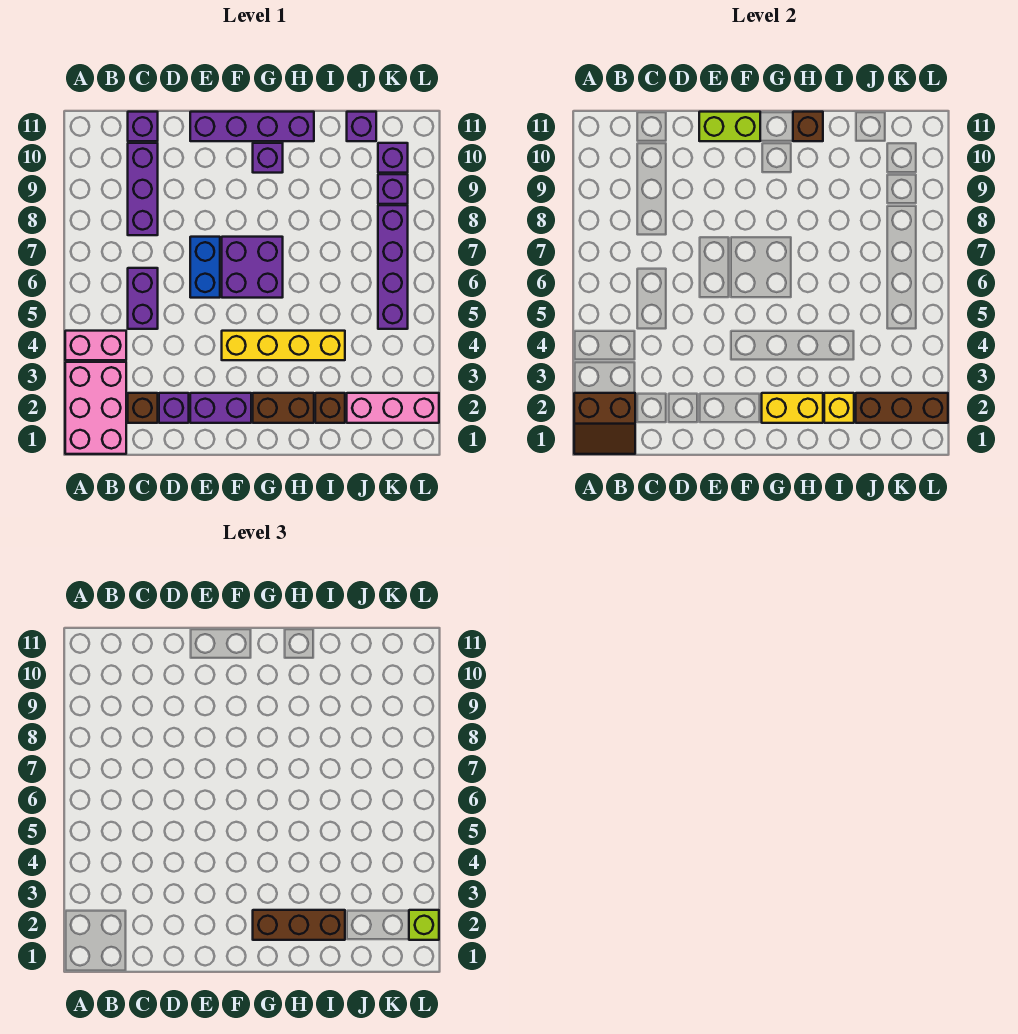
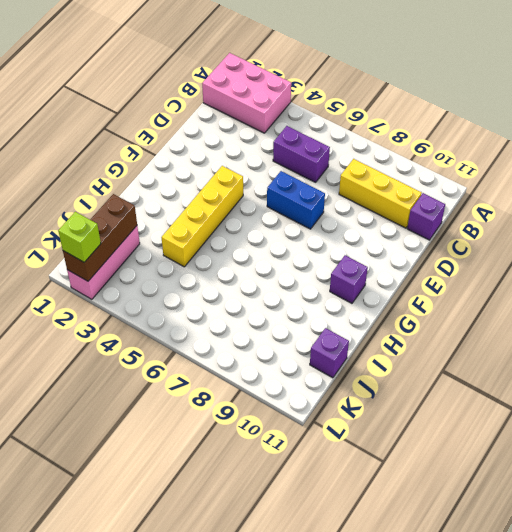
yellow 1x3 brick [339,159,422,228] -> purple 1x3 brick [128,143,158,235]
none -> pink 1x2 brick [65,331,126,360]
none -> brown 1x1 brick [128,393,158,423]
none -> purple 1x1 brick [159,393,189,423]

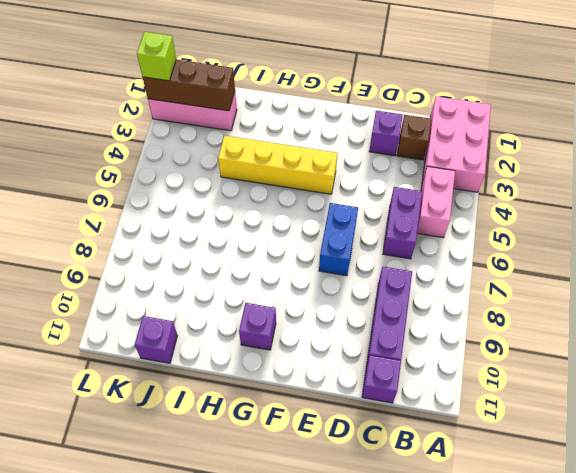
pink 1x2 brick [417,167,455,238] -> pink 1x2 brick turned to [65,331,126,360]
none -> purple 1x2 brick [190,393,251,423]
none -> purple 1x4 brick [190,112,314,141]
none -> purple 2x2 brick [222,237,283,298]

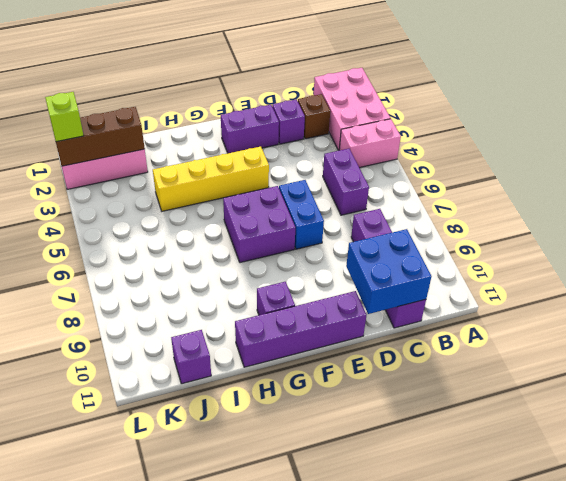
blue 2x2 brick [346,229,431,314] -> none
none -> brown 1x2 brick [253,393,314,423]
none -> brown 1x1 brick [315,393,345,423]
none -> purple 1x4 brick [378,205,408,329]

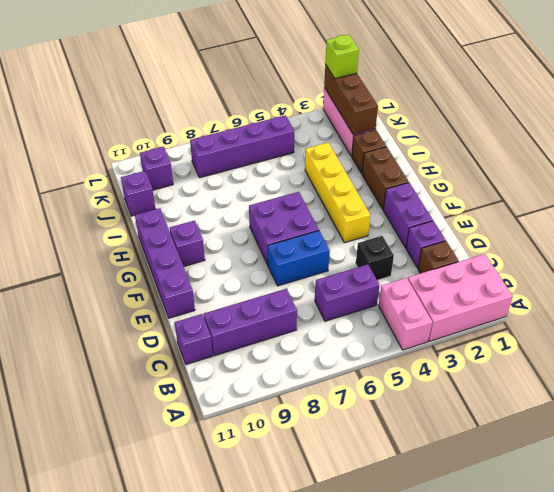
black 1x1 brick [356,236,394,280] -> none
none -> purple 1x1 brick [378,174,408,204]
none -> brown 2x2 slope [574,393,635,454]
none -> lime 1x2 brick [699,112,760,141]

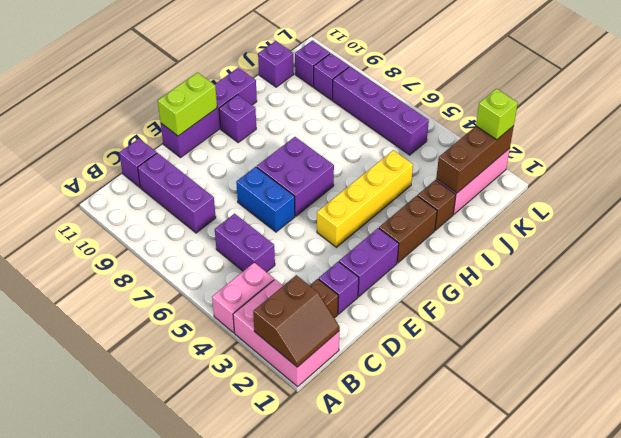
none -> yellow 1x2 brick [762,393,823,423]
none -> brown 1x1 brick [793,112,823,141]
none -> yellow 1x1 brick [824,393,854,423]

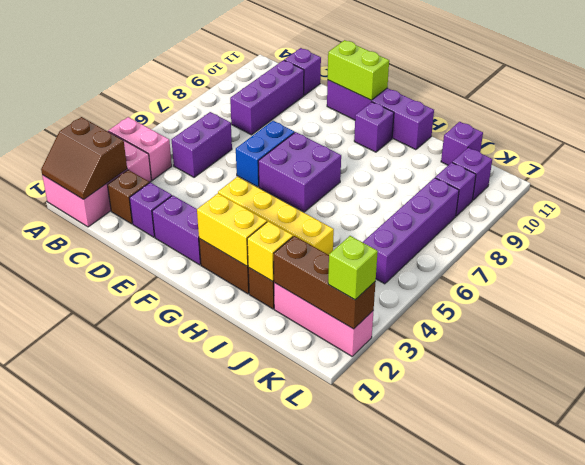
none -> brown 1x1 brick [793,112,823,141]
none -> brown 1x3 brick [253,910,345,940]

